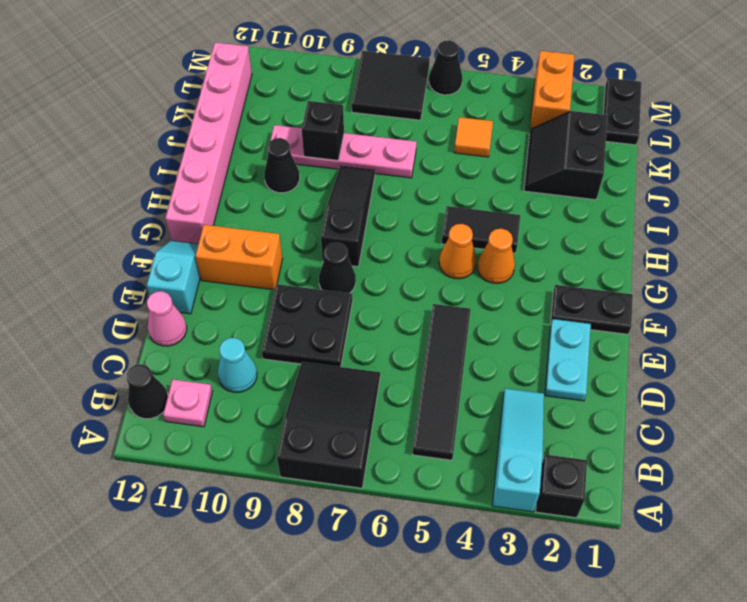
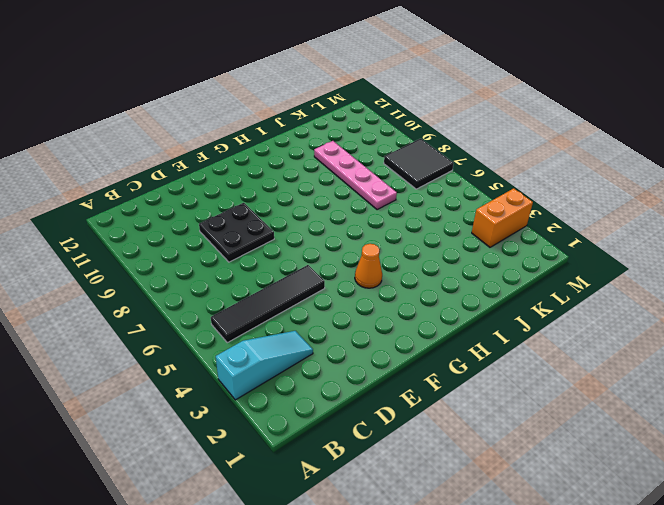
none -> black 1x1 brick [536,455,587,518]
none -> black 2x3 slope [277,362,380,488]
none -> pink 1x1 plate [163,379,213,427]

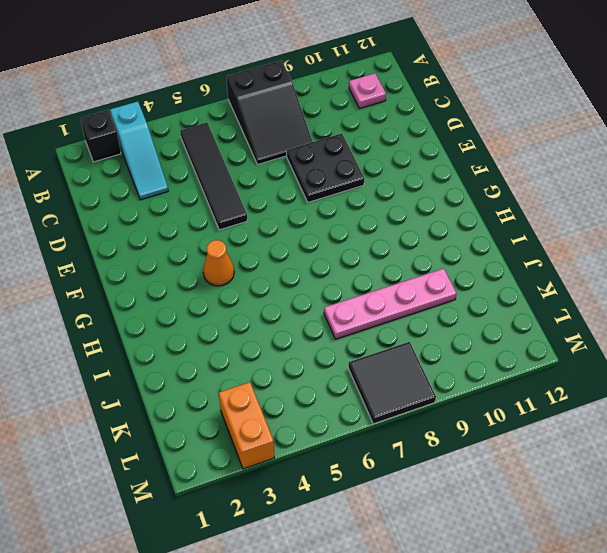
none -> black 1x1 cone [127,364,168,419]
none -> cyan 1x1 cone [218,338,257,392]
none -> cyan 1x2 plate [545,319,591,401]

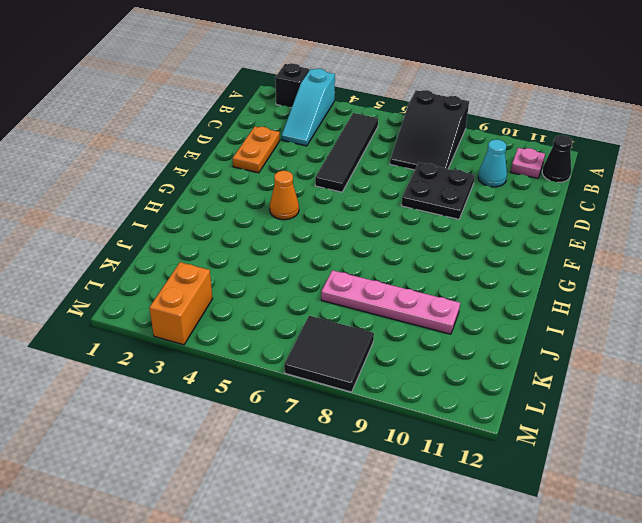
orange 1x2 plate [233,126,280,173] -> cyan 1x2 plate [545,319,591,401]
none -> pink 1x1 cone [147,291,187,346]
none -> cyan 1x2 slope [147,241,200,314]
none -> black 1x2 plate [551,285,633,334]

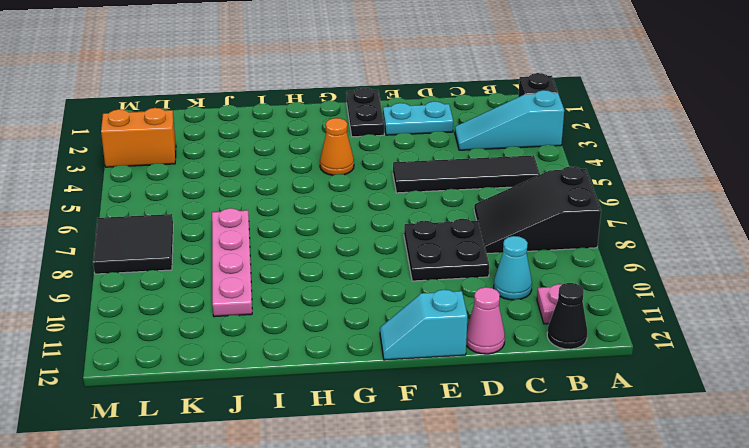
none -> black 1x1 cone [319,243,356,293]
none -> orange 1x2 brick [195,225,283,290]
none -> orange 1x1 cone [439,224,476,279]

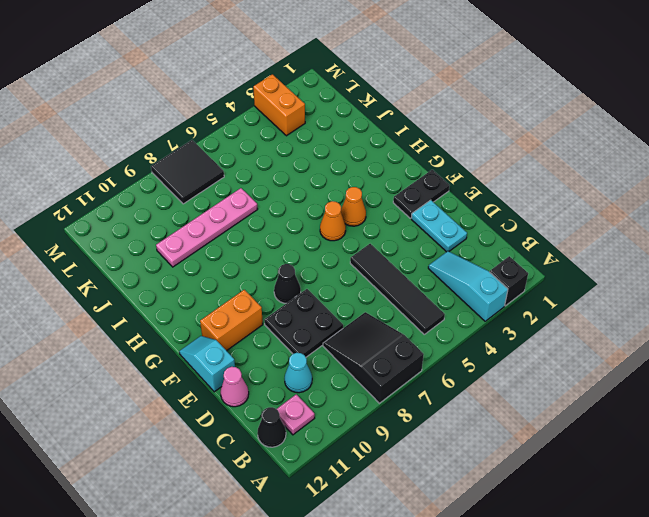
none -> black 1x3 slope [321,166,375,267]
none -> pink 1x6 brick [165,43,252,244]
none -> black 1x2 tile [442,206,520,253]

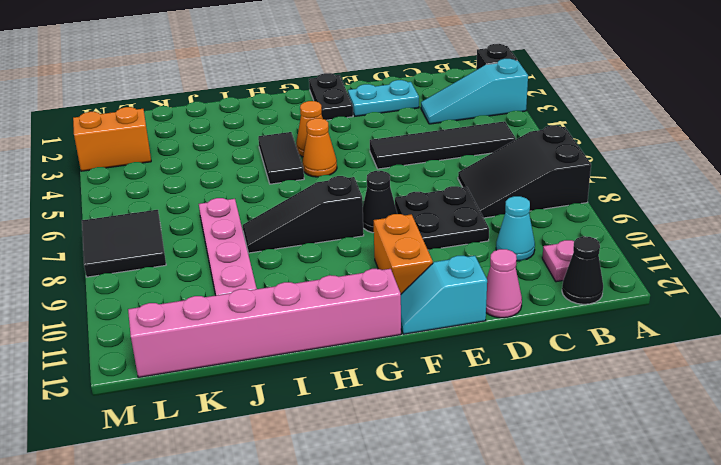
none -> black 1x1 cone [264,138,300,193]
none -> black 2x2 slope [524,111,607,200]
none -> orange 1x1 tile [454,117,493,157]

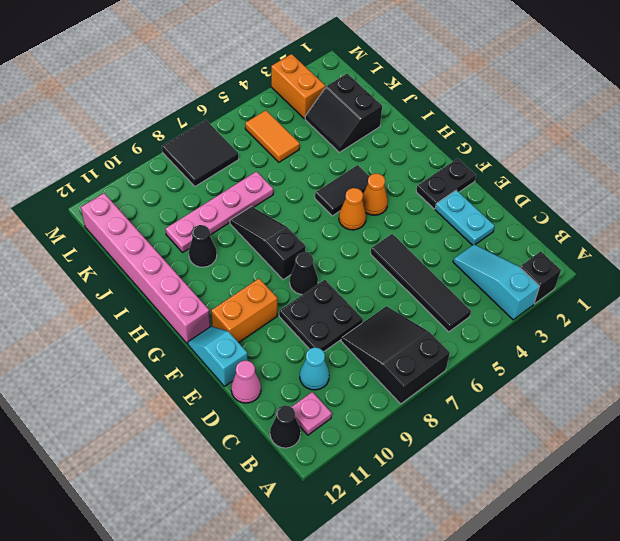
orange 1x2 tile [245,110,300,162] -> orange 1x1 tile [454,117,493,157]
none -> black 1x2 plate [604,78,641,145]
none -> black 1x1 cone [429,40,462,95]
none -> black 1x1 brick [302,101,344,161]

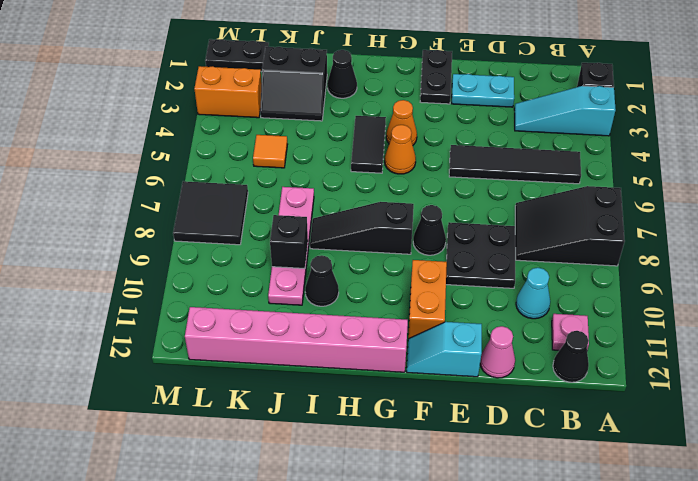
black 1x1 cone [327,50,357,98] -> black 1x1 cone moved to [429,40,462,95]

